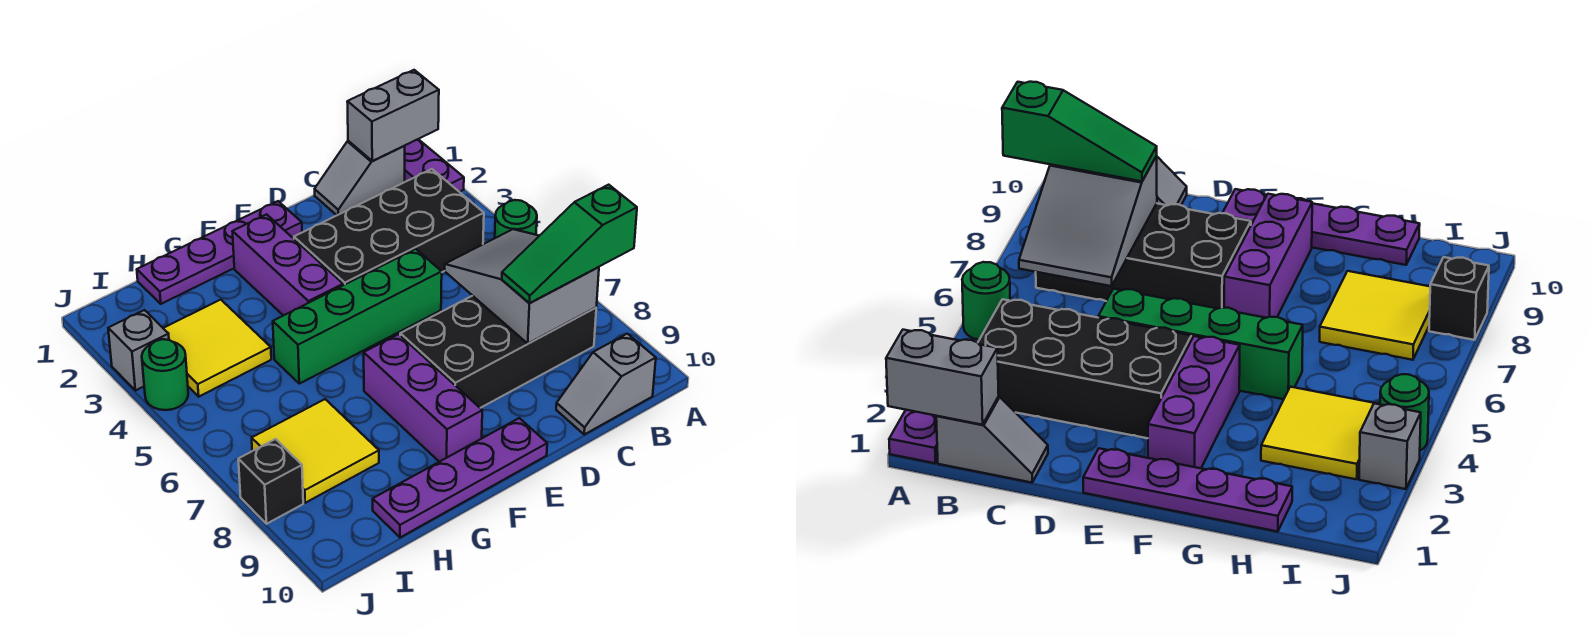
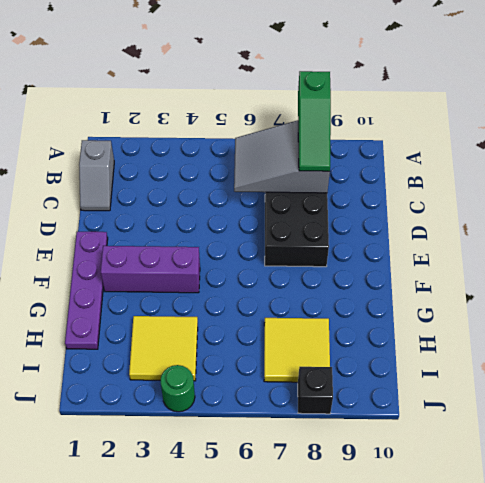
none -> purple 1x2 plate [405,139,464,192]
none -> green 1x1 round brick [495,200,537,238]
none -> black 2x4 brick [294,169,484,285]

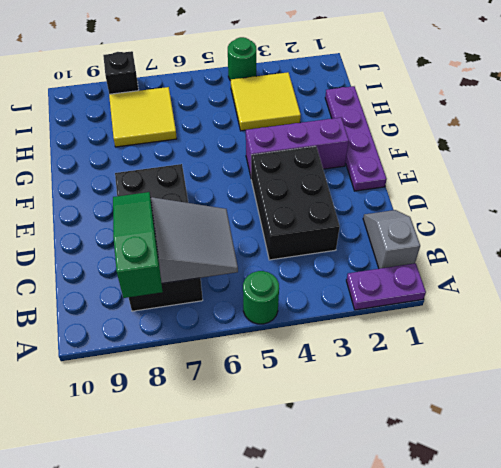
black 2x3 brick [251,146,340,260] -> black 2x4 brick [294,169,484,285]
none -> grey 1x2 slope [556,334,656,434]
none -> green 1x4 brick [273,249,442,384]
none -> purple 1x4 plate [373,418,547,537]

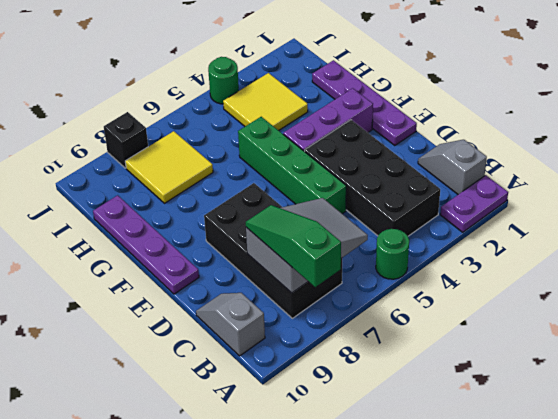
none -> purple 1x3 brick [364,334,482,462]
none -> grey 1x1 brick [108,310,169,391]
none -> grey 1x2 brick [347,70,439,161]

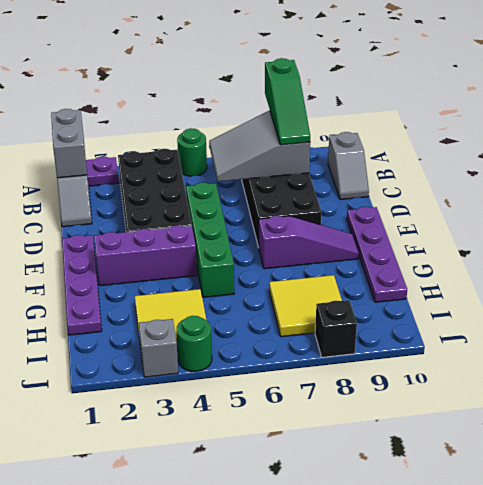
purple 1x3 slope [259,216,359,269] -> purple 1x3 brick [364,334,482,462]

